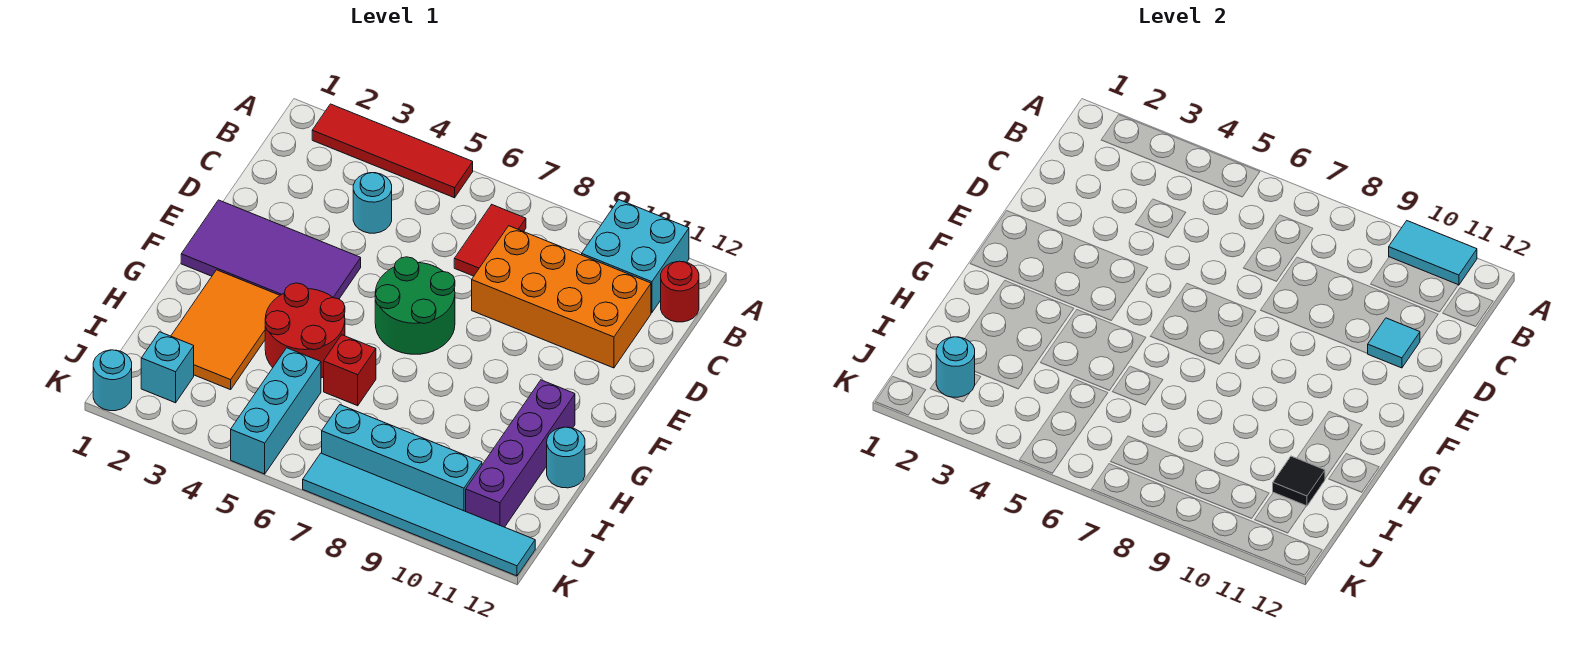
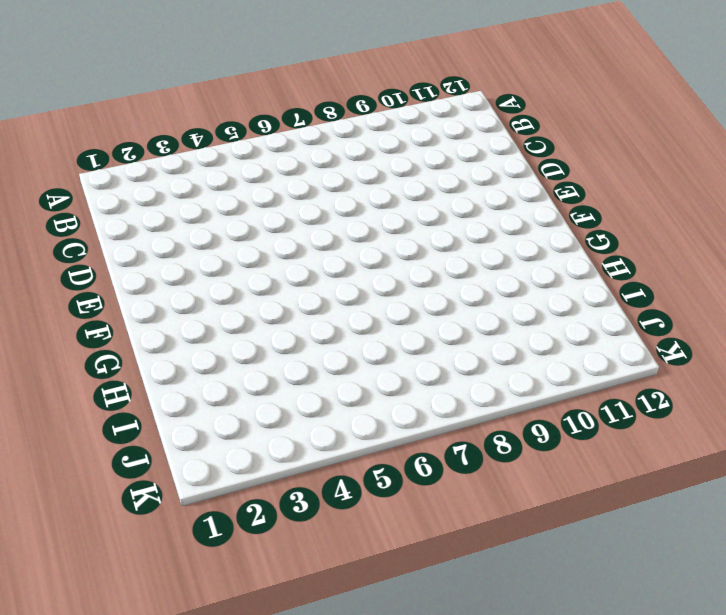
none -> red 1x4 tile [312,104,473,198]
none -> cyan 2x2 brick [582,200,689,313]
none -> red 1x2 tile [454,205,526,276]

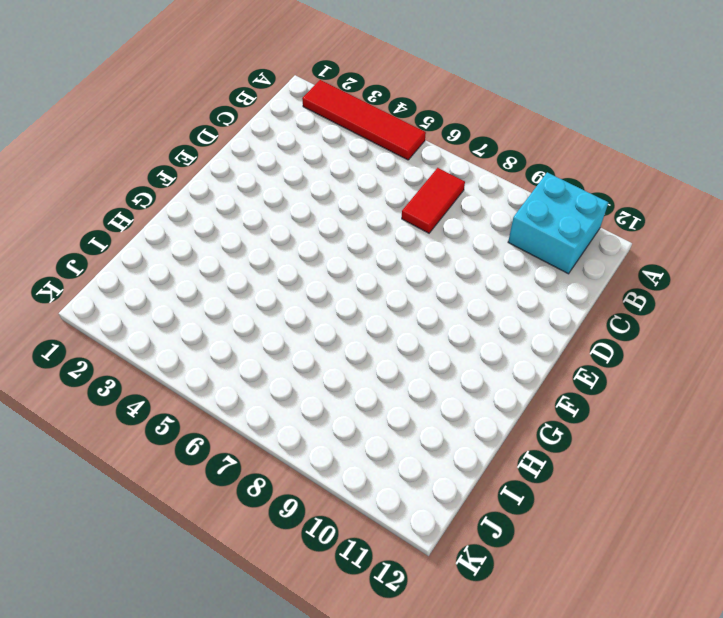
none -> red 1x1 round brick [661,261,699,322]
none -> cyan 1x1 round brick [353,173,392,233]
none -> orange 2x4 brick [472,226,651,368]

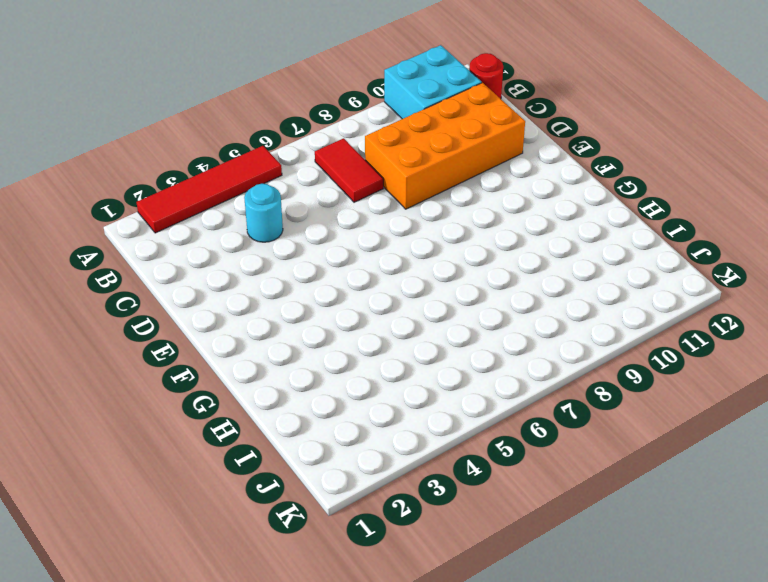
none -> purple 2x4 tile [181,200,361,299]
none -> green 2x2 round brick [375,257,455,354]
none -> orange 2x3 tile [171,270,280,390]

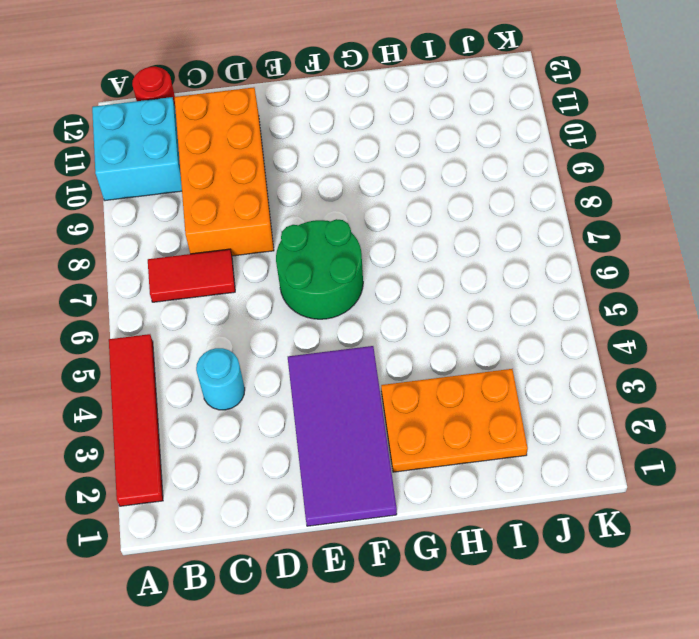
orange 2x3 plate [381,369,528,472] -> orange 2x3 tile [171,270,280,390]
none -> red 2x2 round brick [265,283,345,378]
none -> purple 1x4 brick [466,380,575,527]
none -> red 1x1 brick [324,335,376,406]

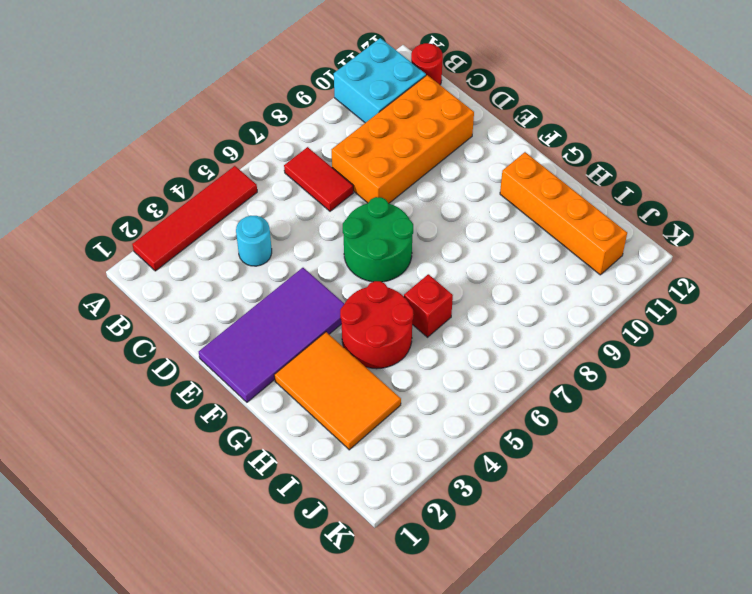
orange 1x4 brick [500,152,627,275] -> purple 1x4 brick [466,380,575,527]
none -> cyan 1x1 round brick [547,427,585,488]
none -> cyan 1x3 brick [231,348,321,474]
none -> cyan 1x1 brick [141,332,194,403]

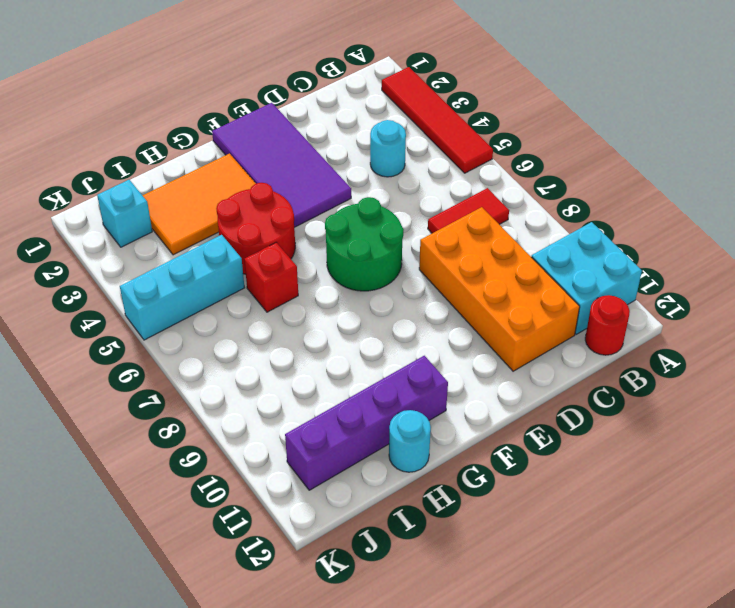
none -> cyan 1x4 brick [322,405,482,511]
none -> cyan 1x1 round brick [93,350,132,411]
none -> cyan 1x6 tile [303,453,535,576]

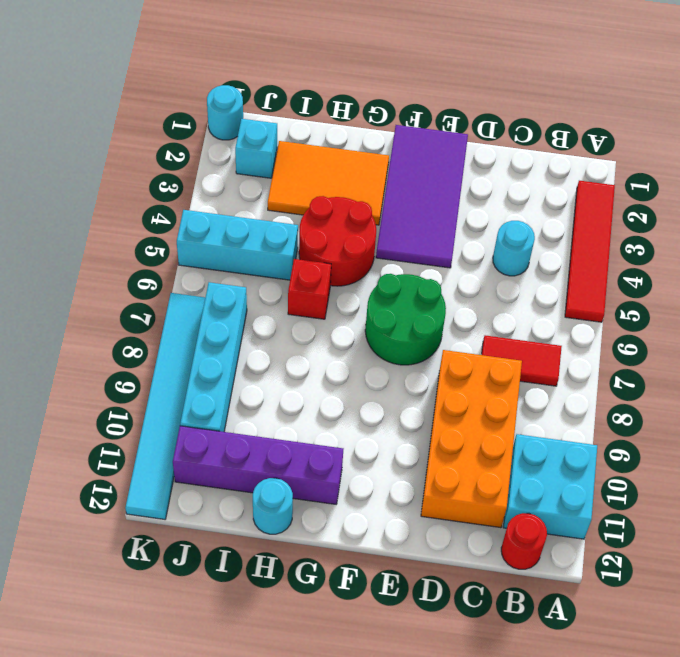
none -> cyan 1x2 tile [1389,221,1477,285]
none -> cyan 1x1 tile [1367,318,1420,368]
none -> black 1x1 tile [1273,456,1325,506]

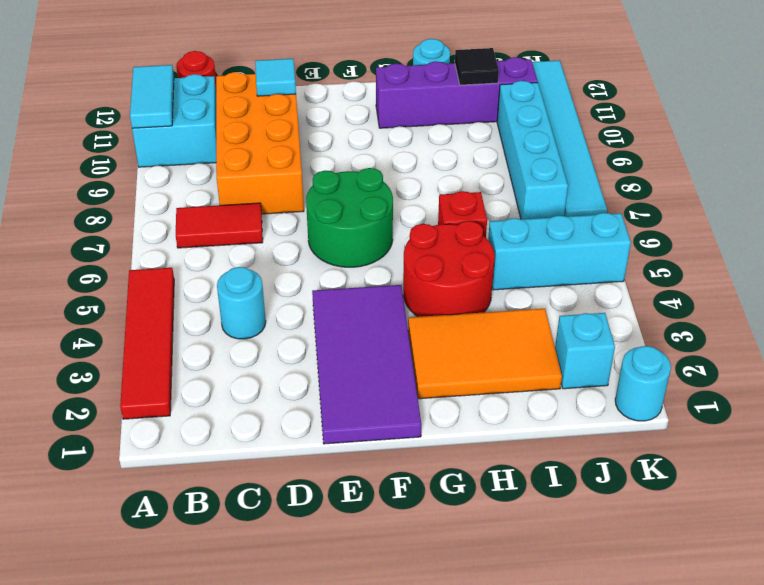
none -> cyan 1x1 round brick [936,337,975,397]

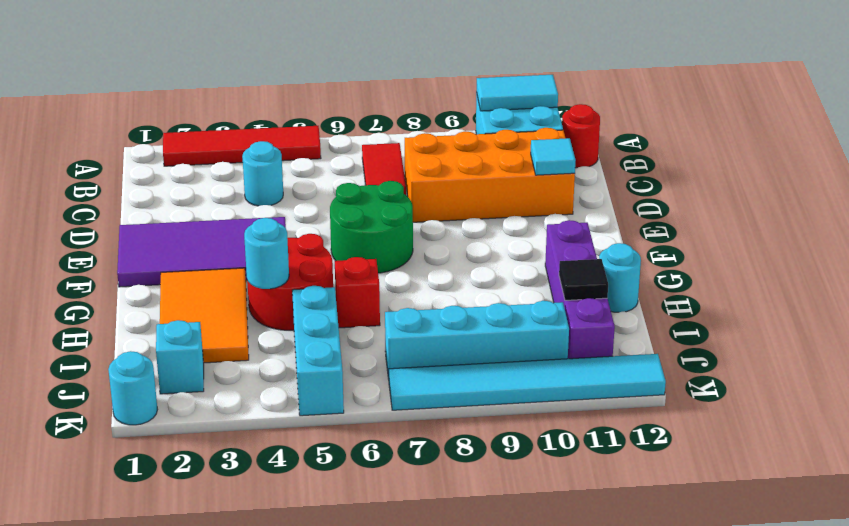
cyan 1x1 round brick [244,218,289,289] -> cyan 1x1 round brick moved to [936,337,975,397]

